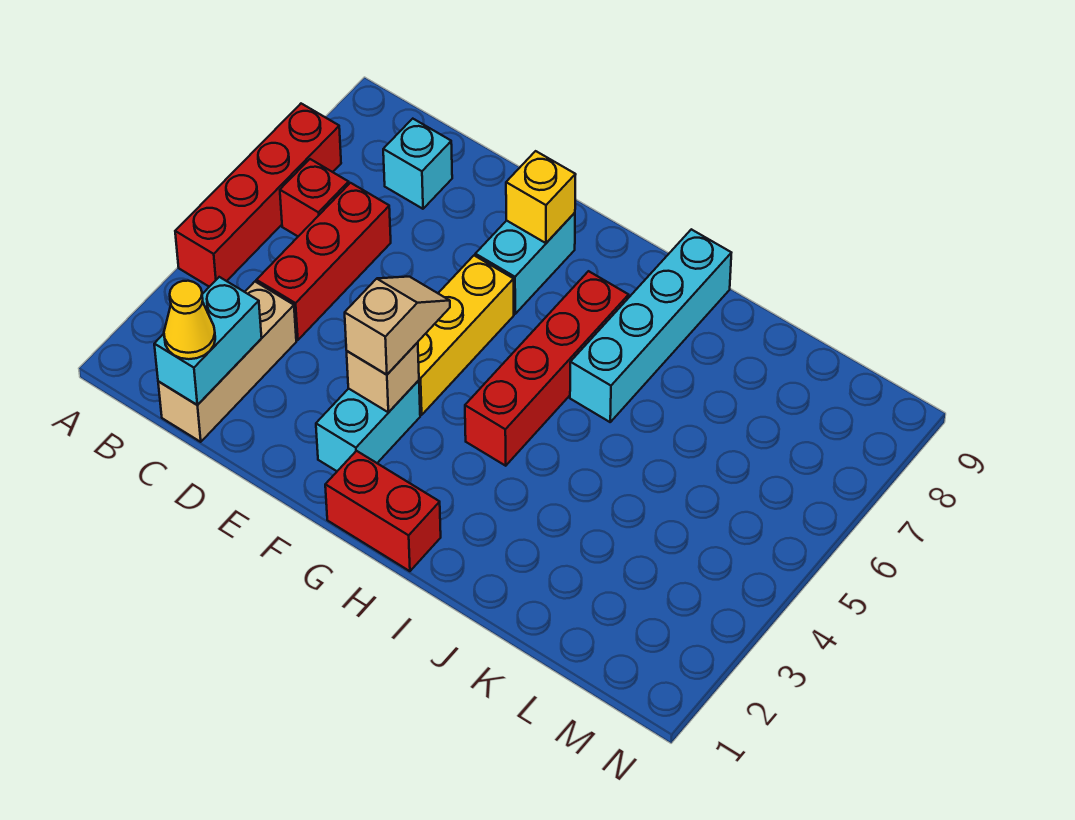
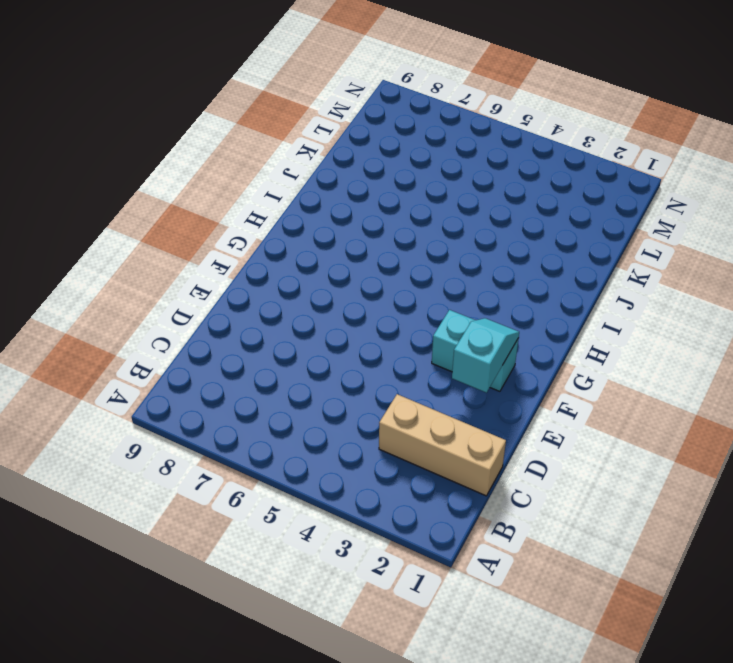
cyan 1x2 slope [452,318,519,393] -> none
none -> red 1x4 brick [175,104,341,287]
none -> red 1x1 brick [280,159,349,236]
none -> red 1x3 brick [257,183,391,340]

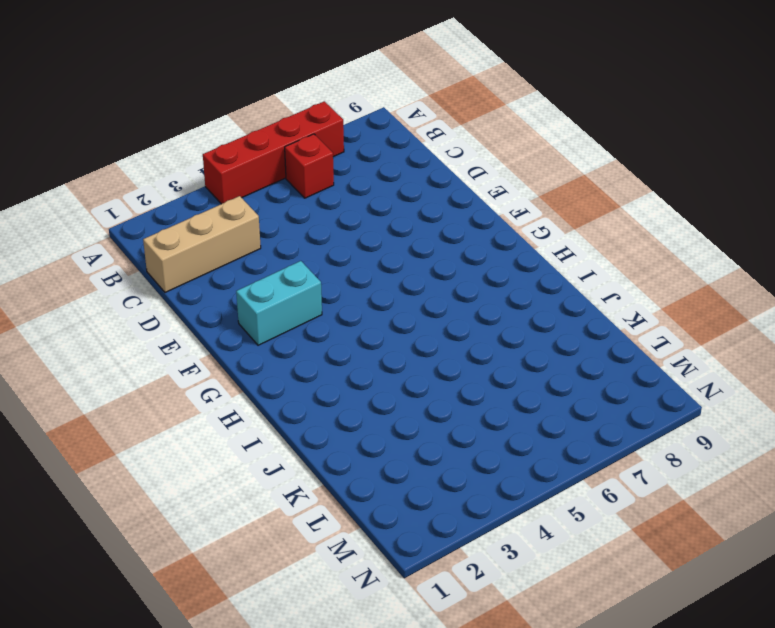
none -> red 1x3 brick [257,183,391,340]
none -> cyan 1x1 brick [383,119,452,209]
none -> yellow 1x3 brick [418,256,514,415]

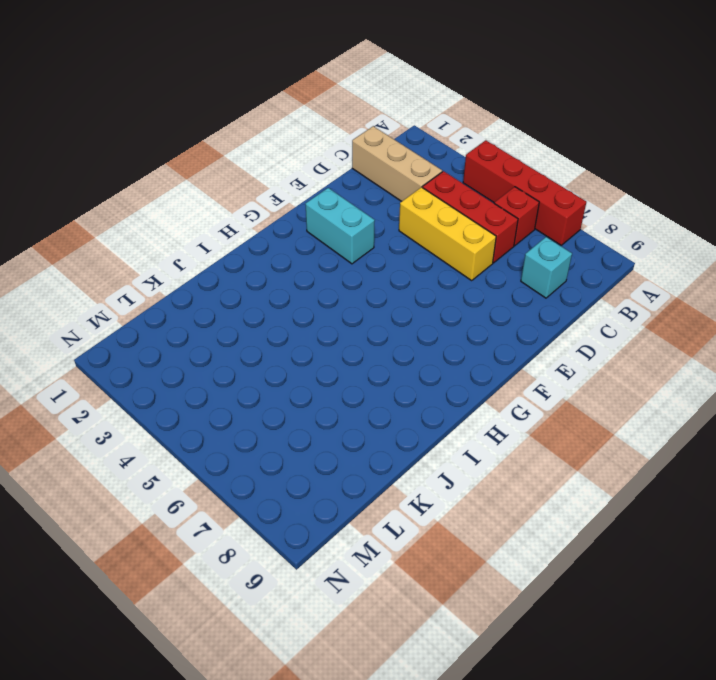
yellow 1x3 brick [399,187,496,280] -> yellow 1x3 brick moved to [418,256,514,415]
none -> cyan 1x2 brick [475,213,575,314]
none -> red 1x2 brick [325,451,441,571]
none -> red 1x4 brick [465,271,629,466]

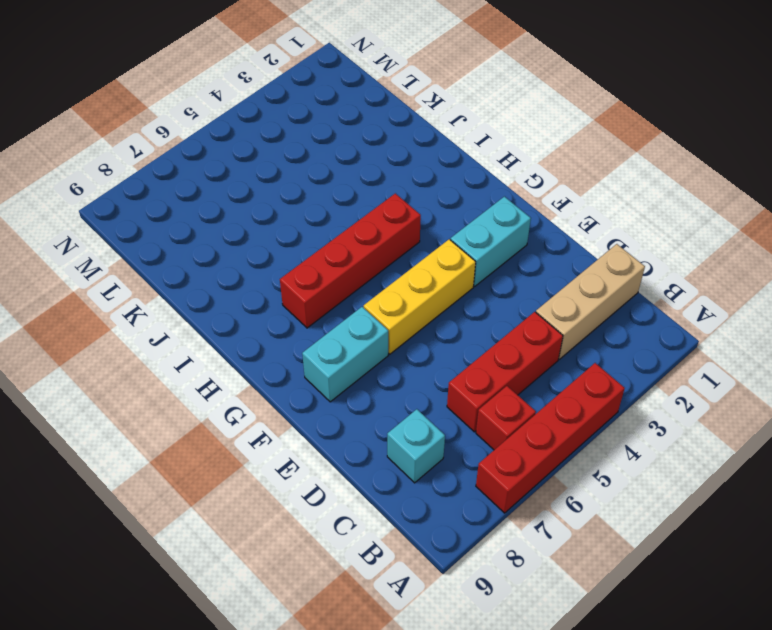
none -> red 1x2 brick [325,451,441,571]
none -> cyan 1x4 brick [570,229,731,422]
none -> cyan 1x2 brick [154,277,262,405]

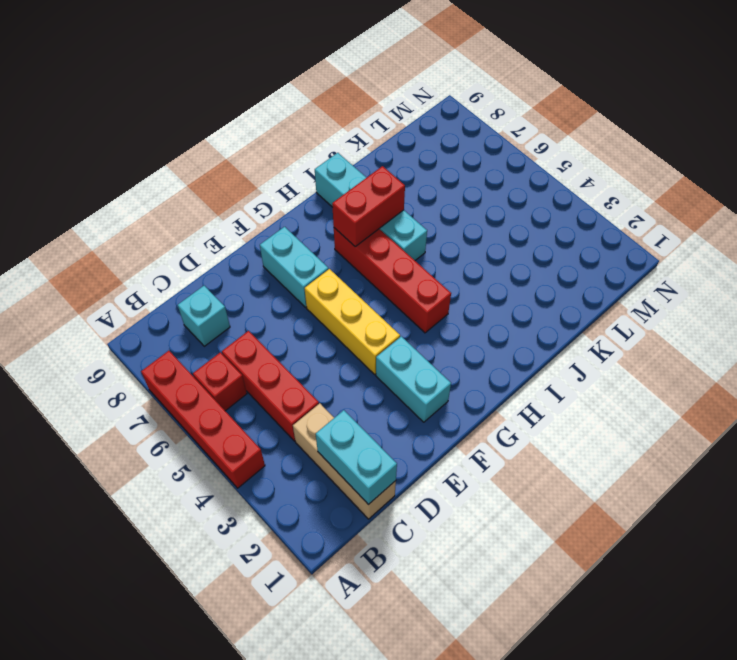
red 1x2 brick [332,166,405,246] -> red 1x2 brick moved to [325,451,441,571]
none -> tan 1x1 brick [347,342,419,412]
none -> yellow 1x1 brick [506,151,576,243]
none -> yellow 1x1 cone [164,281,215,359]

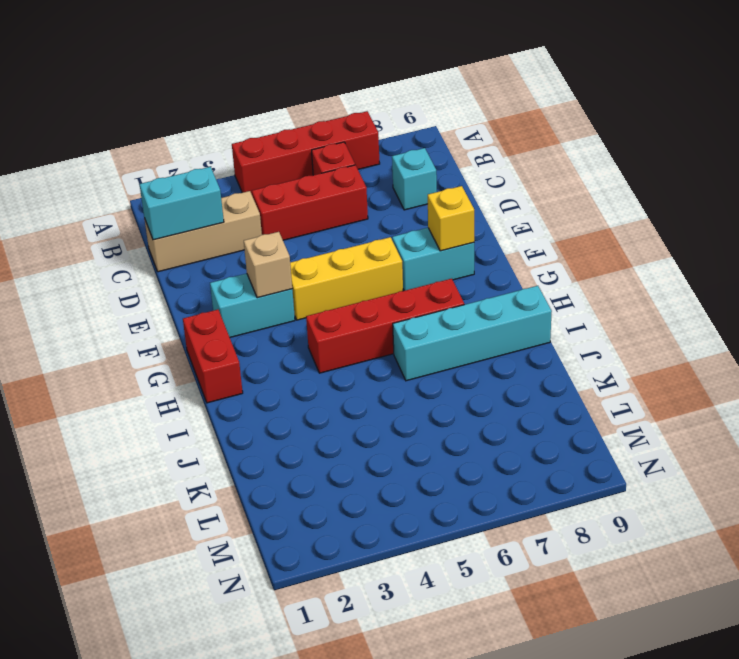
none -> yellow 1x1 cone [164,281,215,359]
none -> tan 1x2 slope [345,277,450,375]

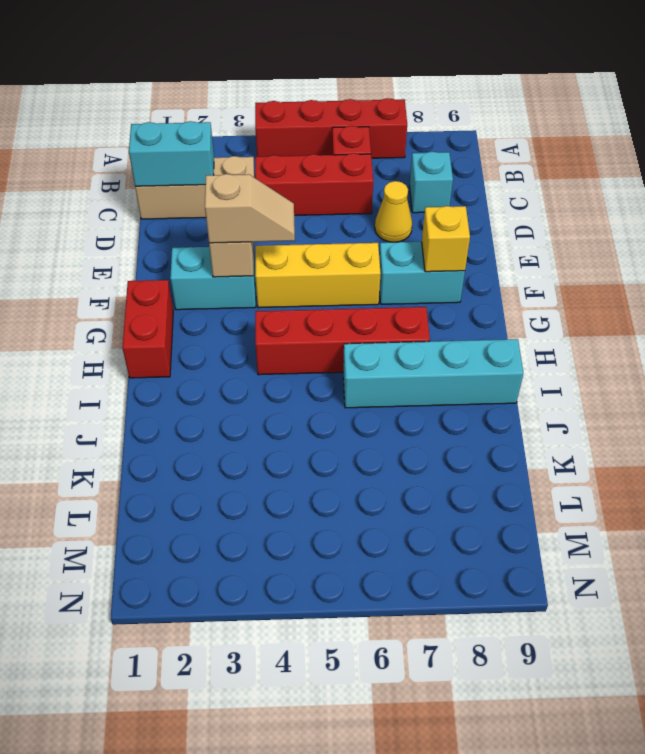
yellow 1x1 cone [375,181,412,242] -> yellow 1x1 cone moved to [164,281,215,359]

